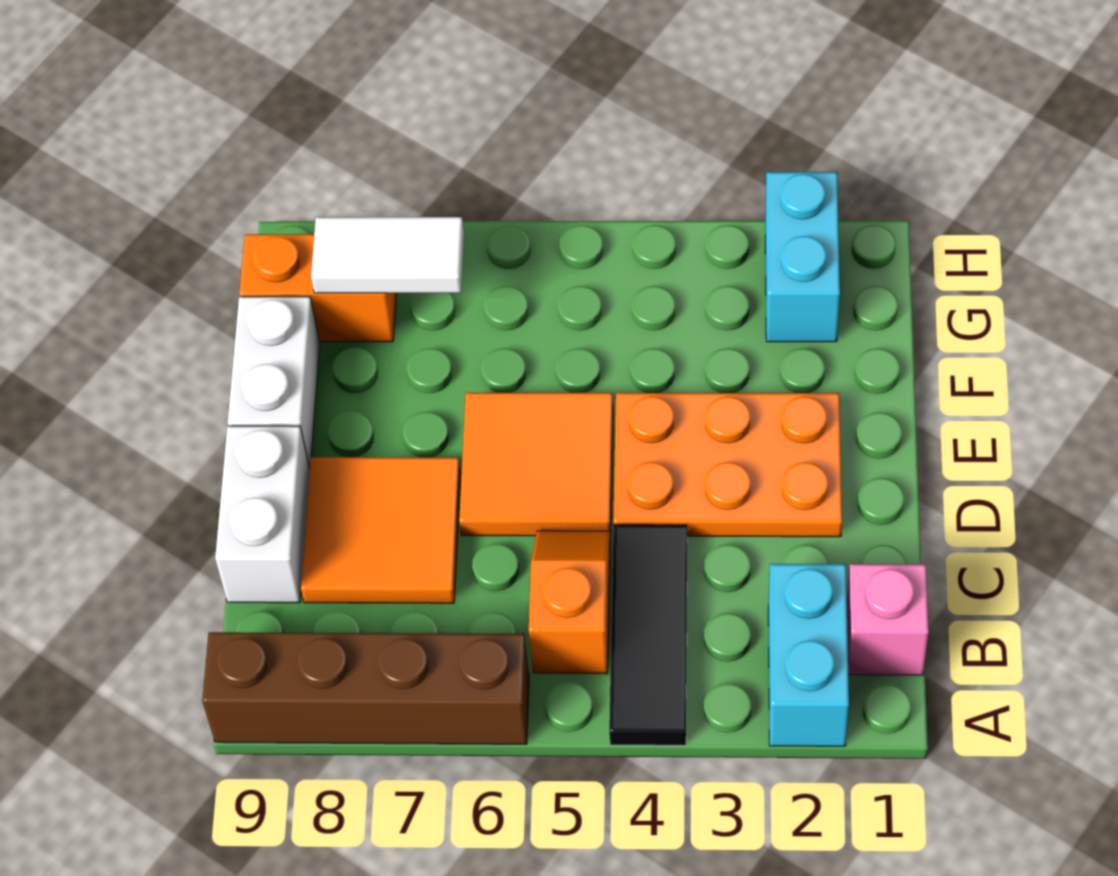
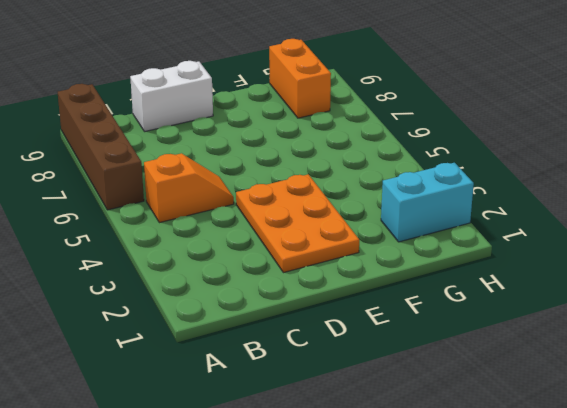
none -> cyan 1x2 brick [768,564,849,746]
none -> black 1x3 tile [609,525,687,745]
none -> pink 1x1 brick [847,564,929,675]

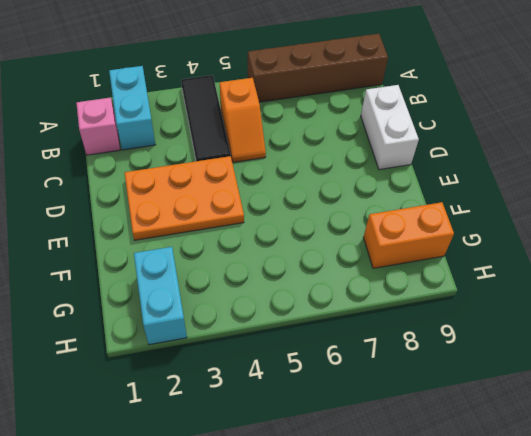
none -> orange 2x2 tile [301,457,461,603]
none -> orange 2x2 tile [459,393,613,536]
none -> white 1x2 brick [228,297,320,469]

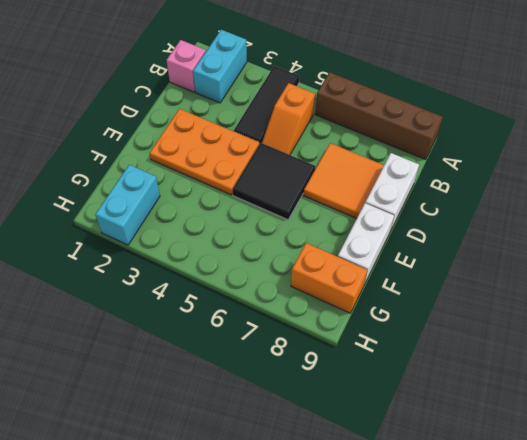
black 2x2 tile [233,143,315,220] -> orange 2x2 tile [459,393,613,536]
none -> white 1x2 tile [311,217,464,293]

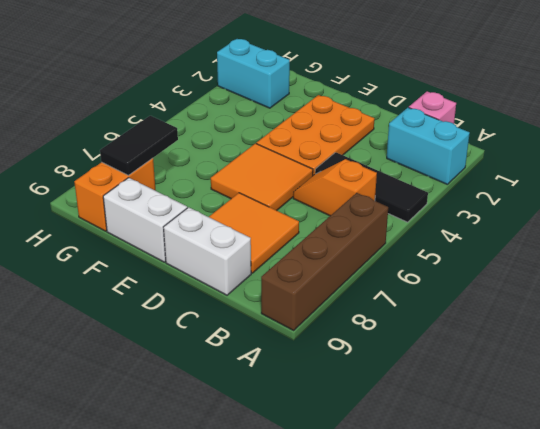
black 1x2 tile [100,116,178,175] -> white 1x2 tile [311,217,464,293]

